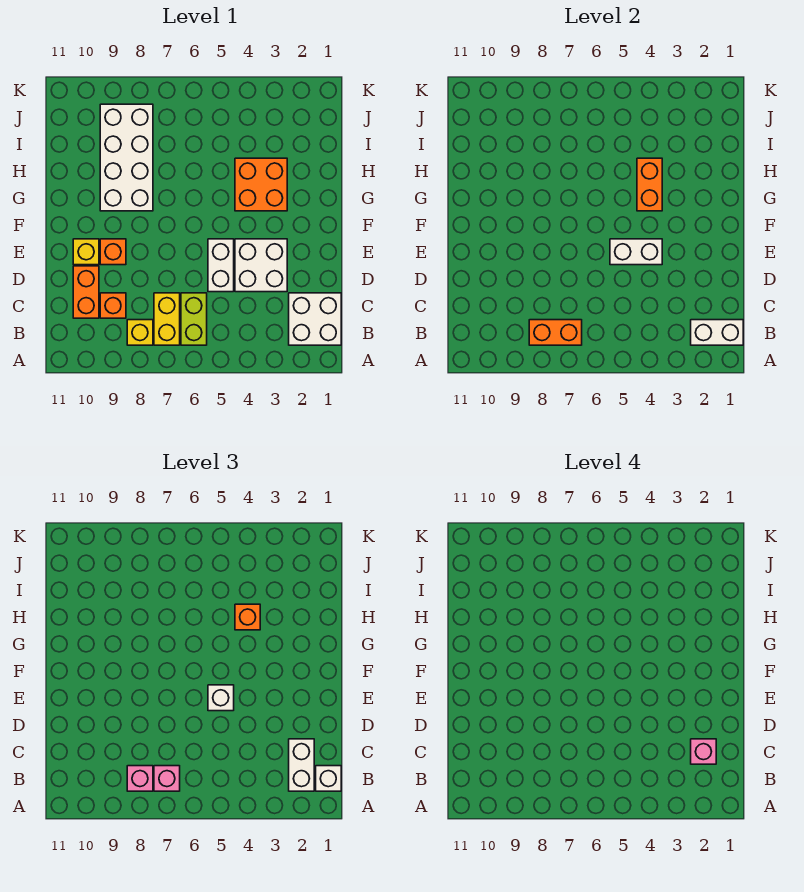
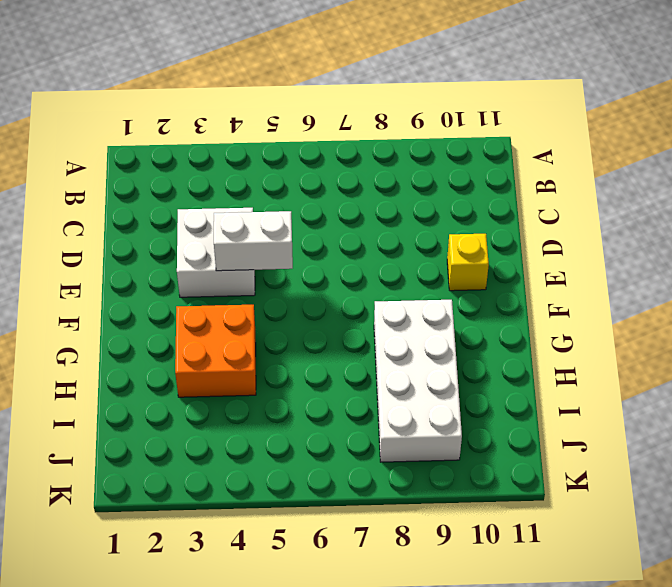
none -> white 2x2 brick [289,293,341,345]
none -> lime 1x2 brick [181,293,207,345]
none -> yellow 1x2 brick [154,293,180,345]

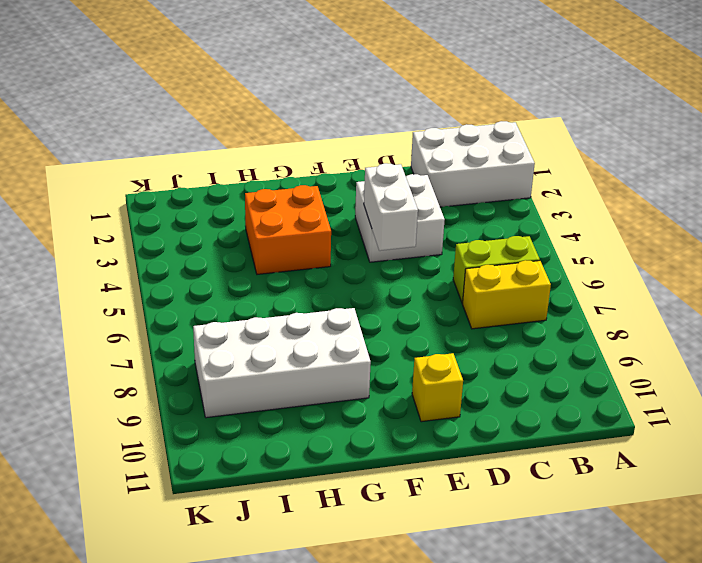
white 2x3 brick [411,121,535,207] -> white 2x2 brick [289,293,341,345]
none -> yellow 1x1 brick [127,320,153,345]
none -> orange 1x1 brick [100,293,126,318]
none -> orange 1x2 brick [73,266,99,318]

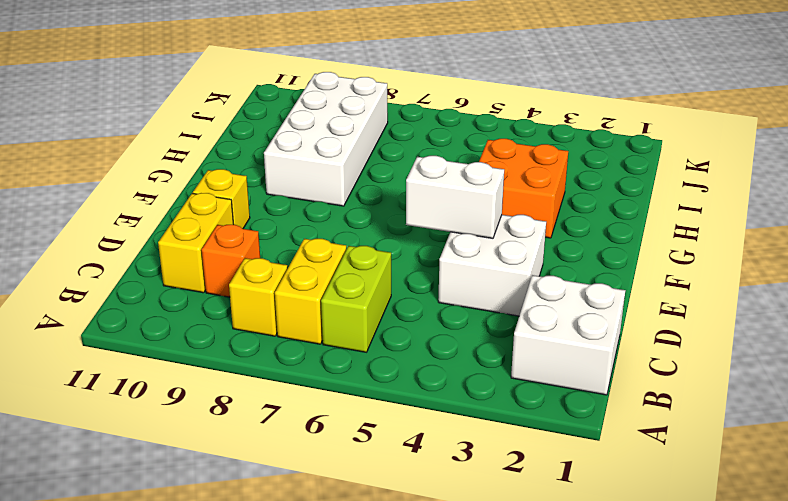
yellow 1x2 brick [158,193,234,293] -> orange 1x2 brick [73,266,99,318]
none -> white 1x2 brick [208,239,234,292]
none -> orange 1x1 brick [100,239,126,265]
none -> white 1x2 brick [691,320,743,345]

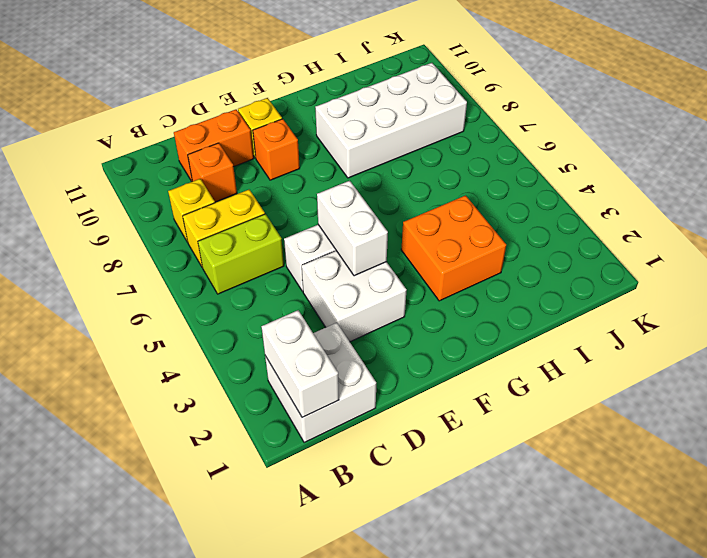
none -> orange 1x2 brick [529,320,582,345]
none -> orange 1x2 brick [637,158,662,211]
none -> white 1x1 brick [316,766,341,791]

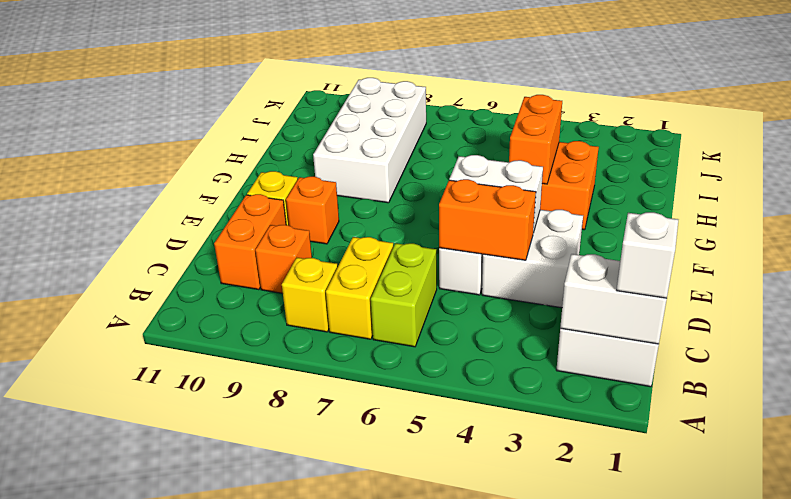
orange 1x2 brick [439,179,536,260] -> orange 1x2 brick moved to [529,320,582,345]
none -> white 1x2 brick [289,739,314,791]
none -> pink 1x1 brick [154,766,180,791]
none -> pink 1x1 brick [127,766,153,791]

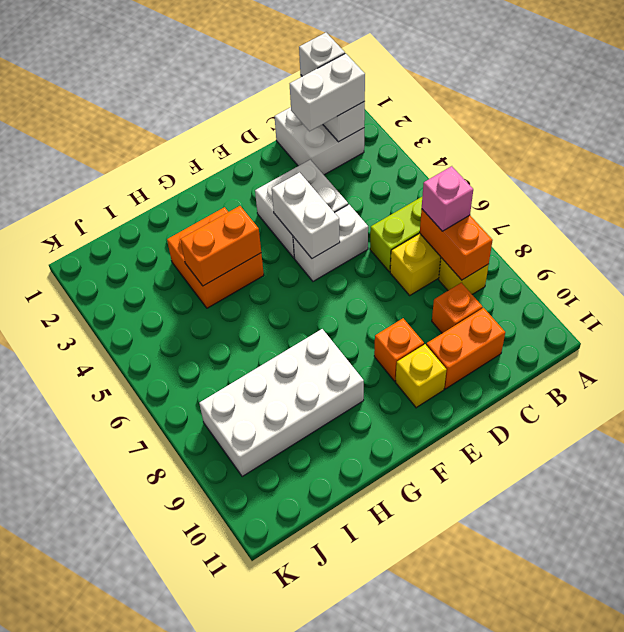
none -> pink 1x1 brick [127,766,153,791]
none -> white 1x1 brick [208,685,234,711]
none -> orange 1x1 brick [235,604,260,630]

